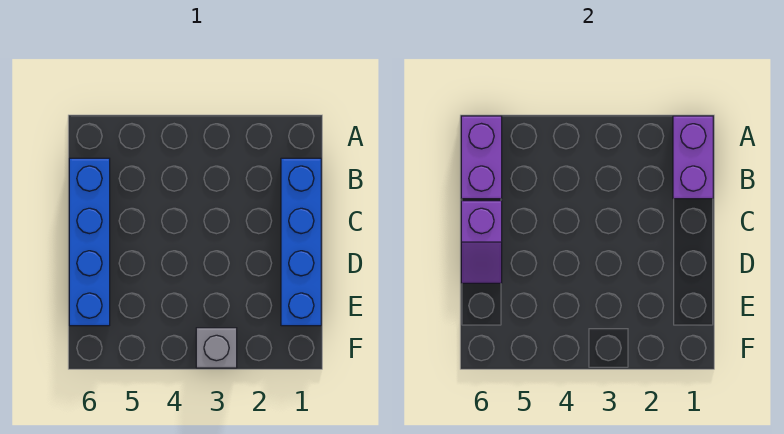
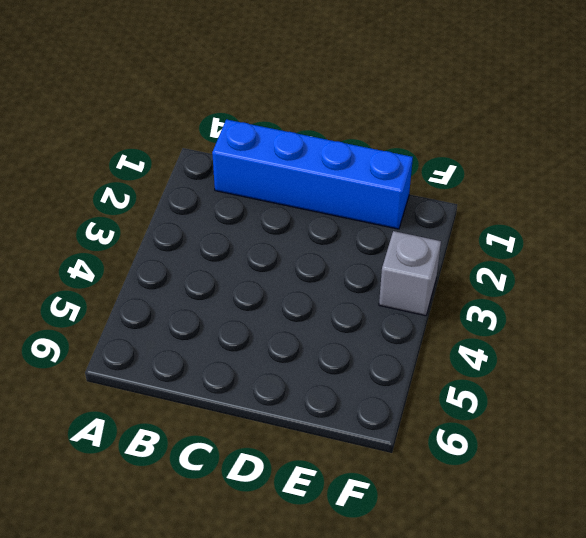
none -> blue 1x4 brick [69,158,110,326]
none -> purple 1x2 brick [673,116,713,199]

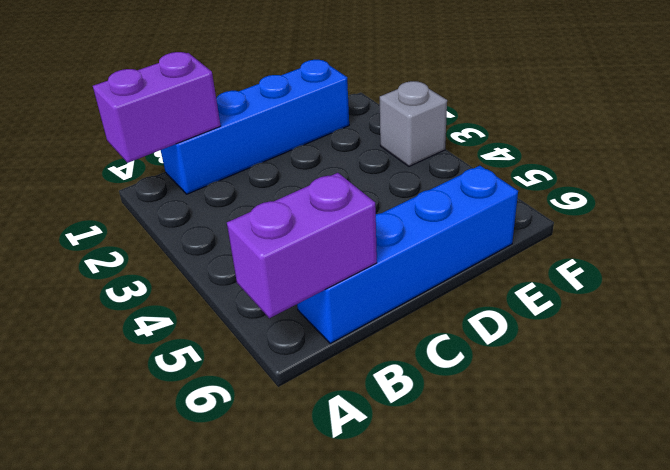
none -> purple 1x2 slope [461,201,502,283]

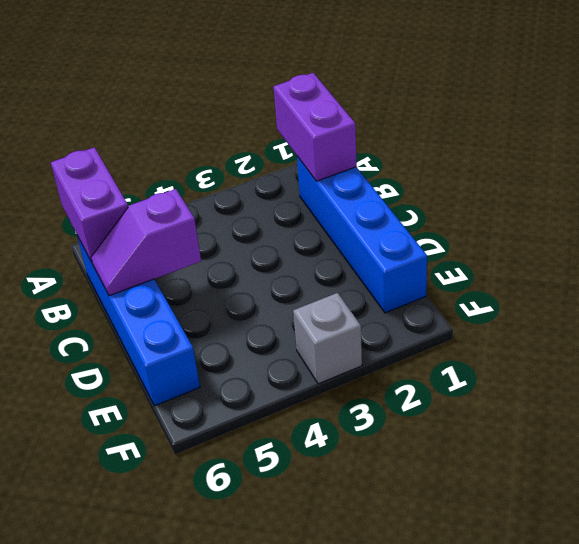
purple 1x2 slope [91,189,201,296] -> purple 1x2 slope turned to [461,201,502,283]

